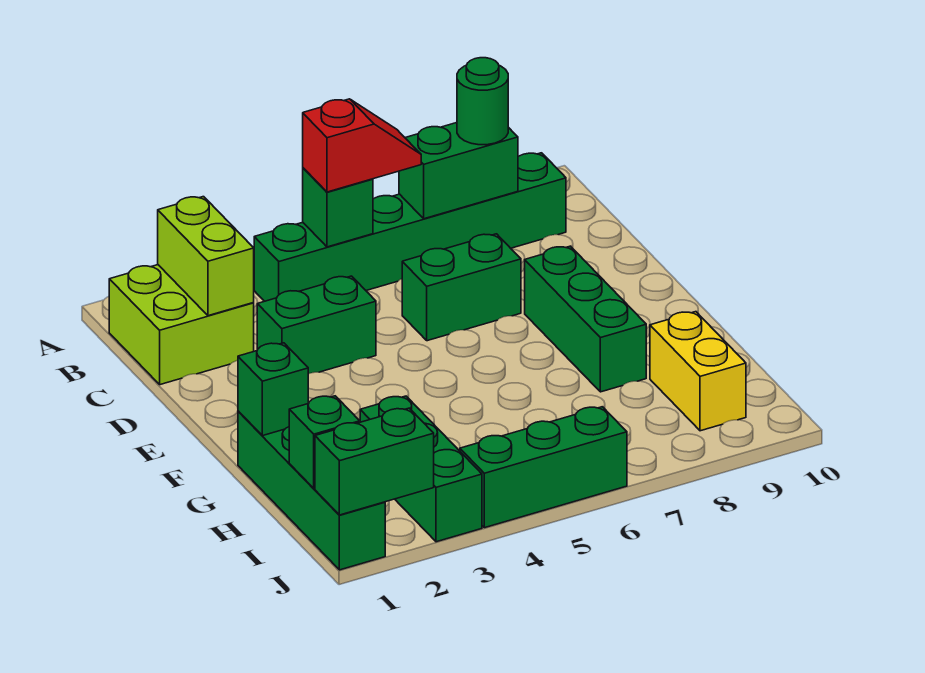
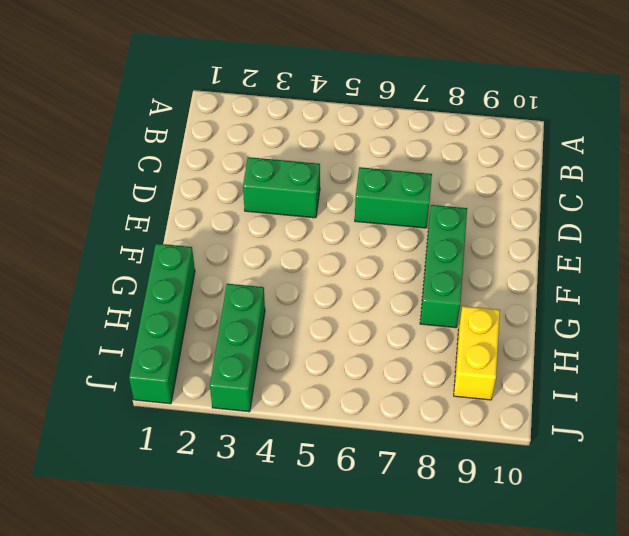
none -> lime 2x2 brick [109,265,254,385]
none -> green 1x6 brick [254,153,566,301]
none -> green 1x3 brick [460,407,627,528]

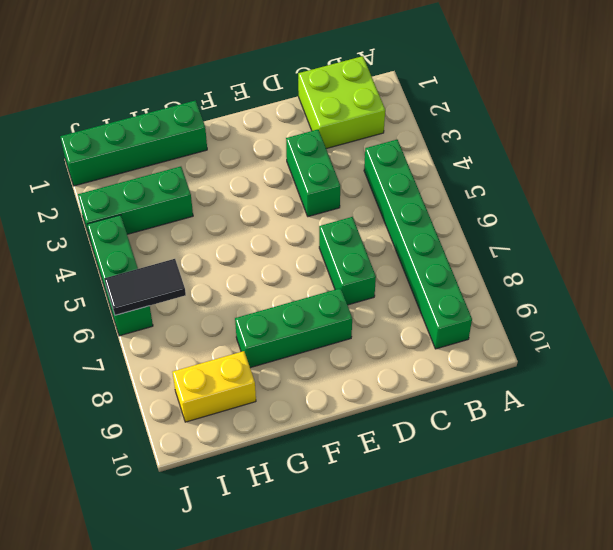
black 1x2 tile [104,259,186,315] -> none
none -> lime 1x2 brick [158,197,254,316]
none -> green 1x1 brick [303,168,373,247]
none -> green 1x2 brick [399,123,518,219]

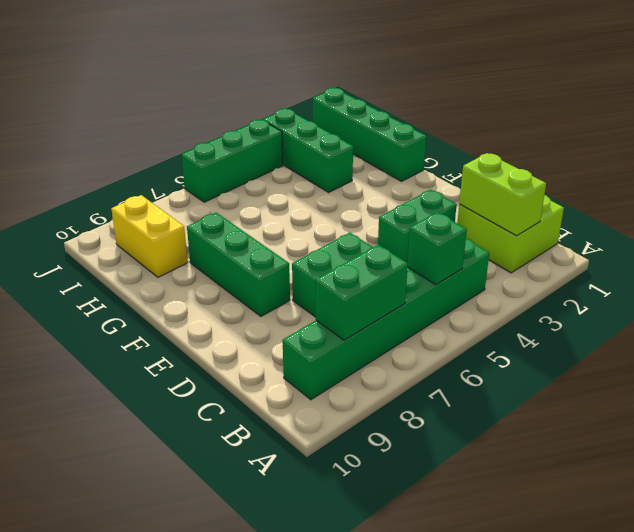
none -> green 1x1 brick [238,343,308,436]
none -> green 1x1 brick [289,396,360,488]
none -> green 1x2 brick [315,408,434,515]

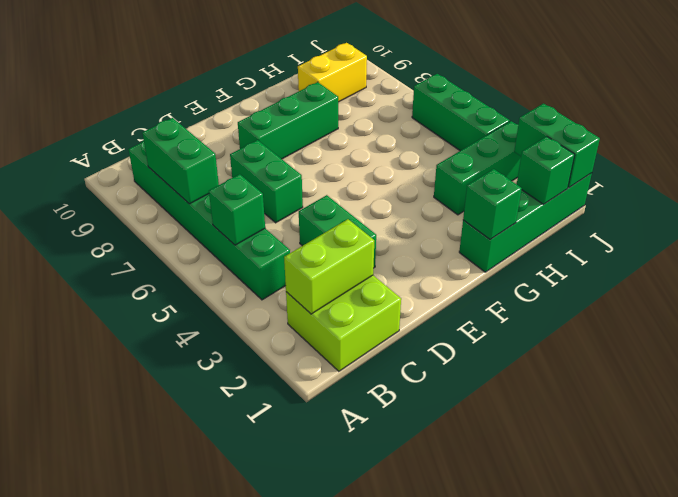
none -> red 1x2 slope [303,99,421,192]
none -> green 1x1 round brick [457,58,508,145]

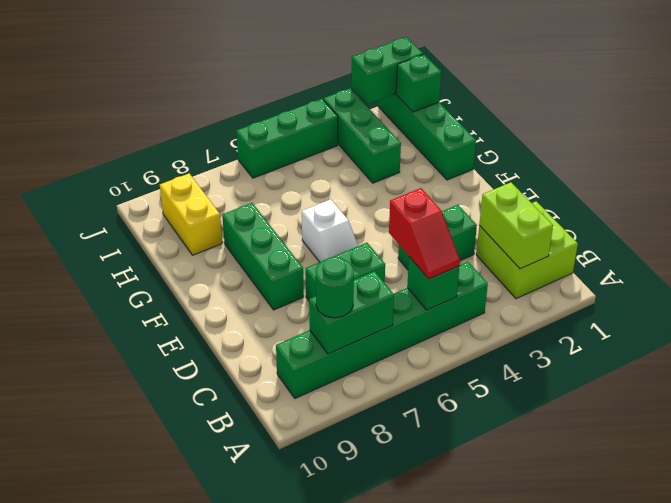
red 1x2 slope [389,188,460,279] -> red 1x2 slope turned to [303,99,421,192]
white 1x2 slope [302,199,358,262] -> none
none -> green 1x1 brick [238,343,308,436]

